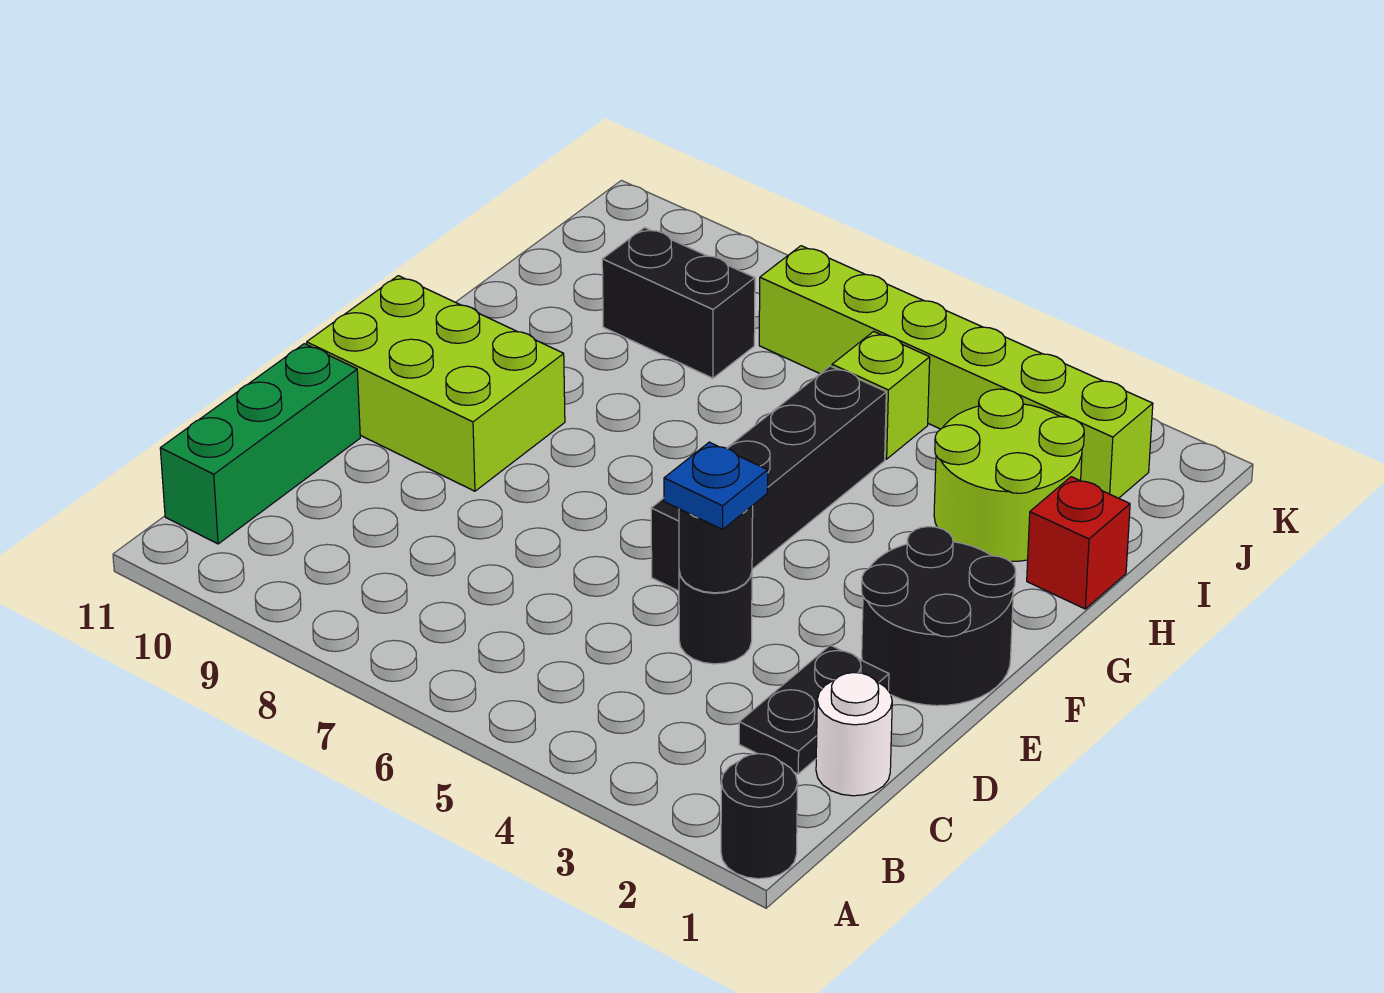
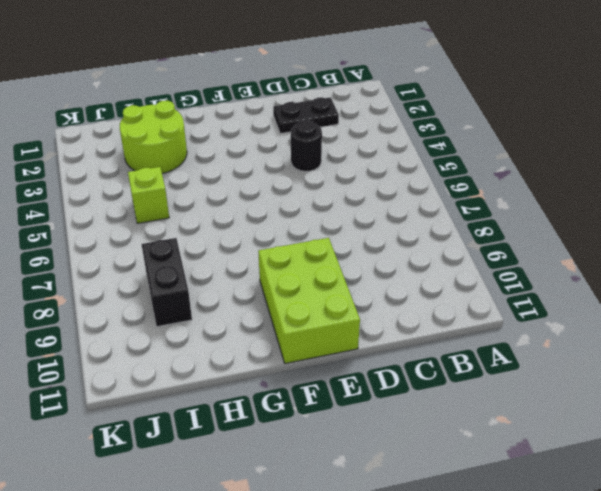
none -> black 1x1 round brick [721,754,798,879]
none -> green 1x3 brick [160,344,360,544]
none -> white 1x1 round brick [816,673,892,796]

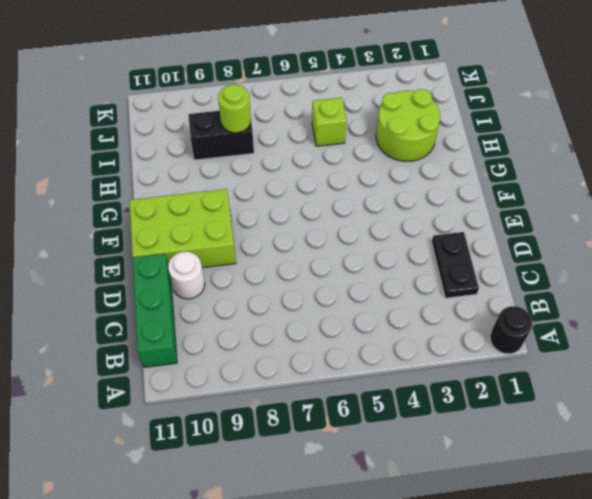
white 1x1 round brick [168,252,205,299] -> white 1x1 round brick moved to [816,673,892,796]
lime 1x1 round brick [218,85,251,133] -> none
none -> black 1x1 round brick [679,571,752,664]
none -> black 2x2 round brick [862,527,1016,706]
none -> black 1x4 brick [651,366,886,591]

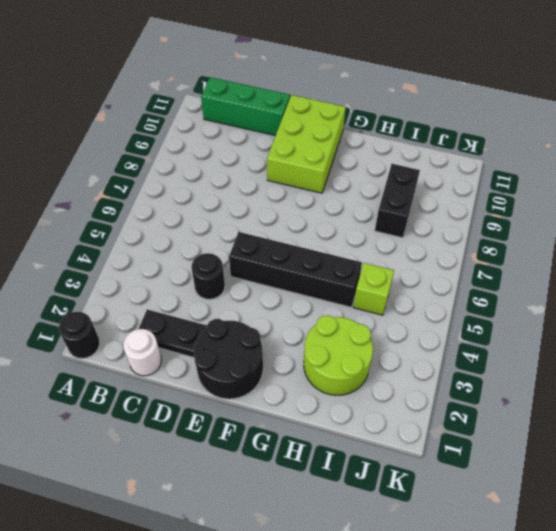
none -> red 1x1 brick [1027,477,1130,609]
none -> lime 1x6 brick [759,246,1153,498]
none -> black 1x1 round brick [679,506,753,593]

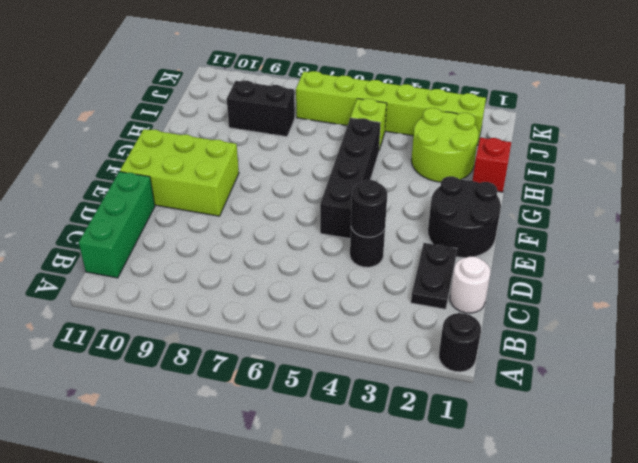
none -> blue 1x1 plate [664,442,768,529]

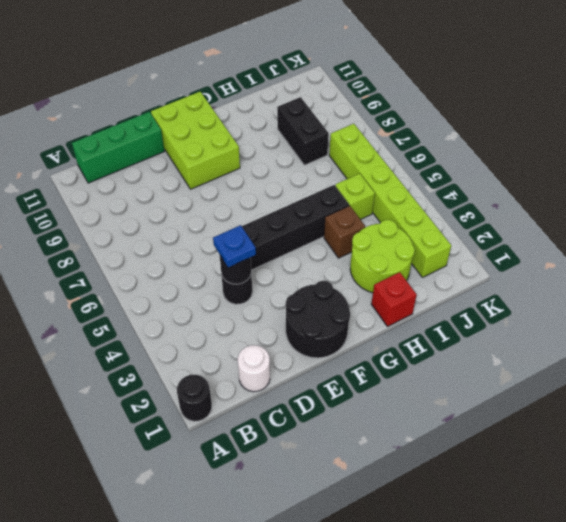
brown 1x1 brick [324,206,365,258] -> none
none -> black 1x2 plate [739,645,889,774]

